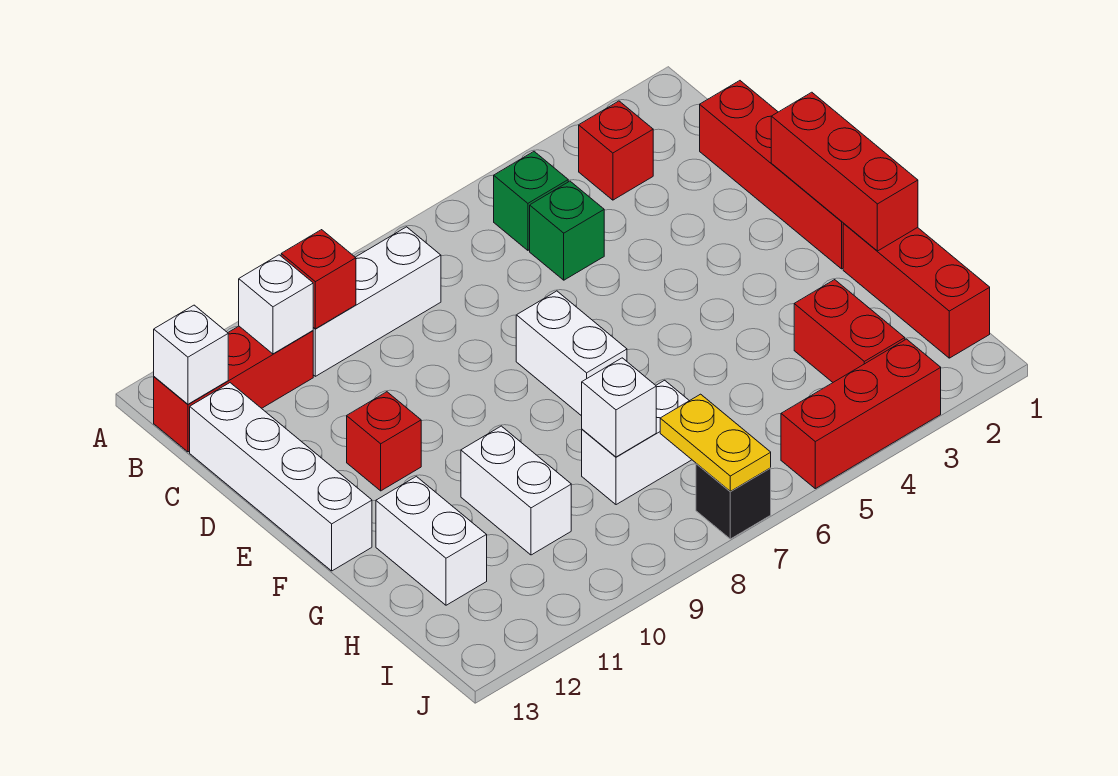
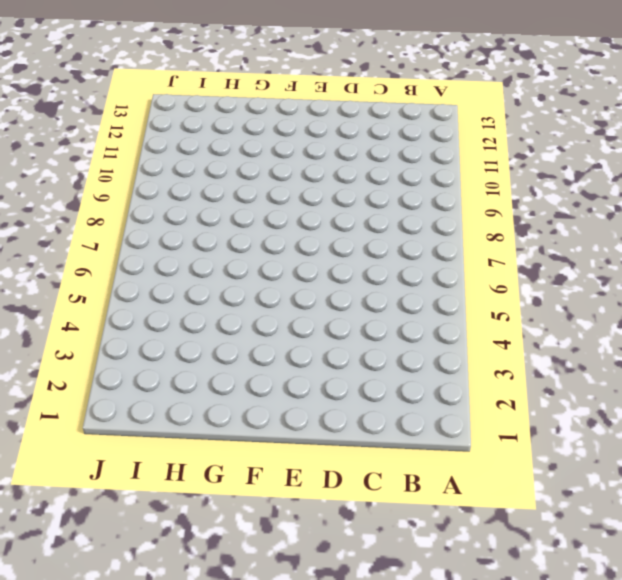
none -> red 1x1 brick [579,101,653,200]
none -> green 1x1 brick [494,152,568,250]
none -> white 1x3 brick [313,227,441,376]

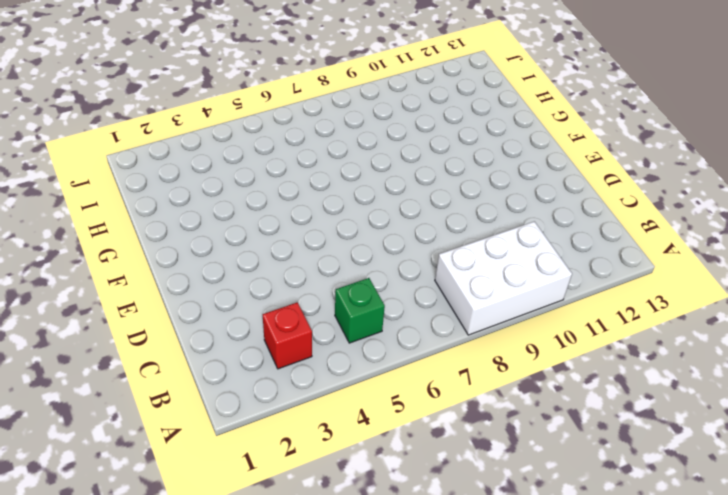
white 2x3 brick [435,221,572,335] -> white 1x3 brick [313,227,441,376]
none -> red 1x3 brick [154,326,313,452]
none -> red 1x4 brick [700,81,844,269]
none -> green 1x1 brick [530,181,604,280]

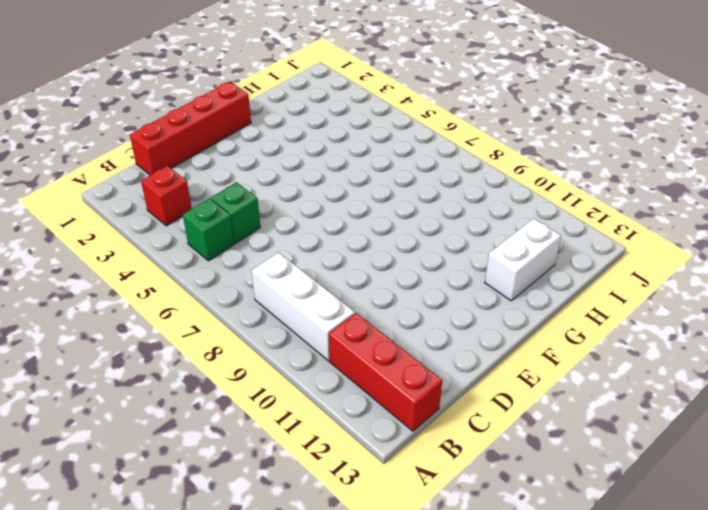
none -> white 1x4 brick [190,383,372,571]
none -> white 1x2 brick [516,291,627,416]
none -> red 1x1 brick [347,392,421,491]

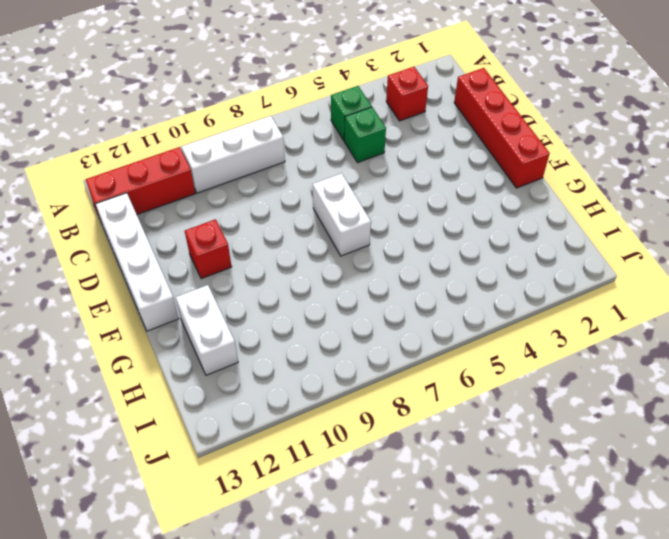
none -> red 1x3 brick [843,224,990,358]
none -> white 1x2 brick [461,426,571,555]
none -> red 1x2 brick [794,280,905,382]

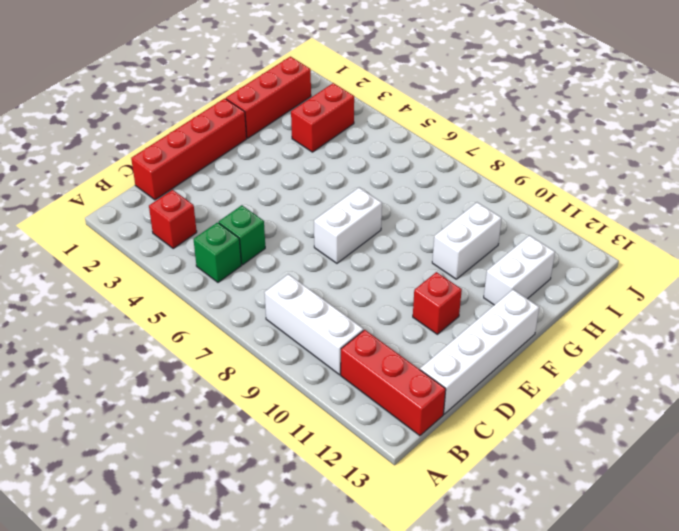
none -> white 1x2 brick [582,380,692,505]
none -> red 1x3 brick [781,339,941,489]
none -> black 1x1 brick [696,464,771,539]

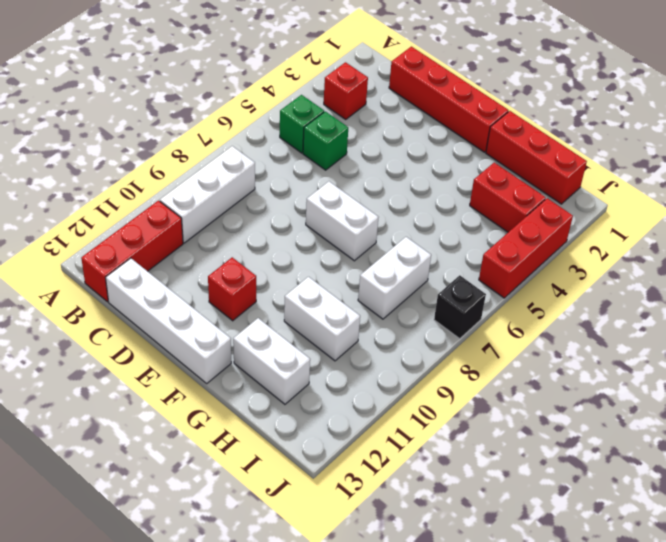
none -> red 1x1 brick [281,230,356,329]
none -> white 1x1 brick [239,255,313,354]
none -> white 1x1 brick [154,305,228,404]

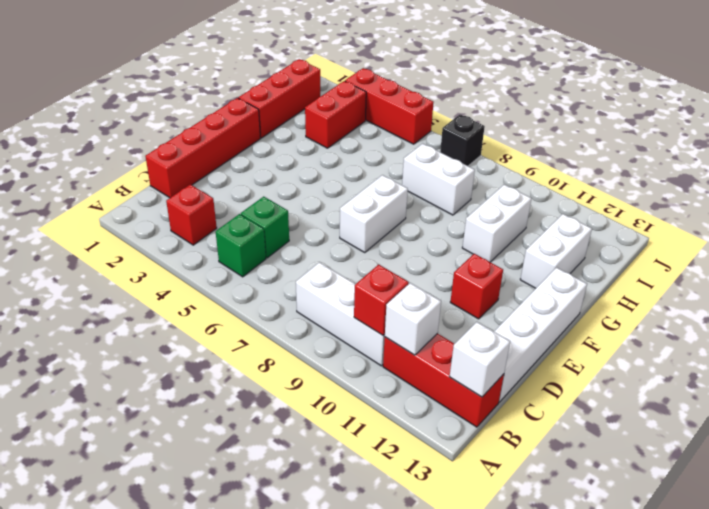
none -> red 1x3 brick [771,92,918,251]
none -> white 1x1 brick [582,358,656,457]
none -> yellow 1x2 plate [660,394,771,491]

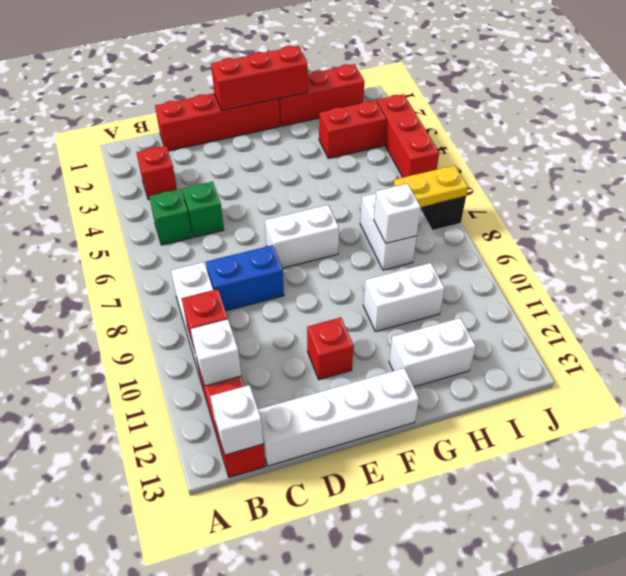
blue 1x2 brick [206,245,284,311] -> none

